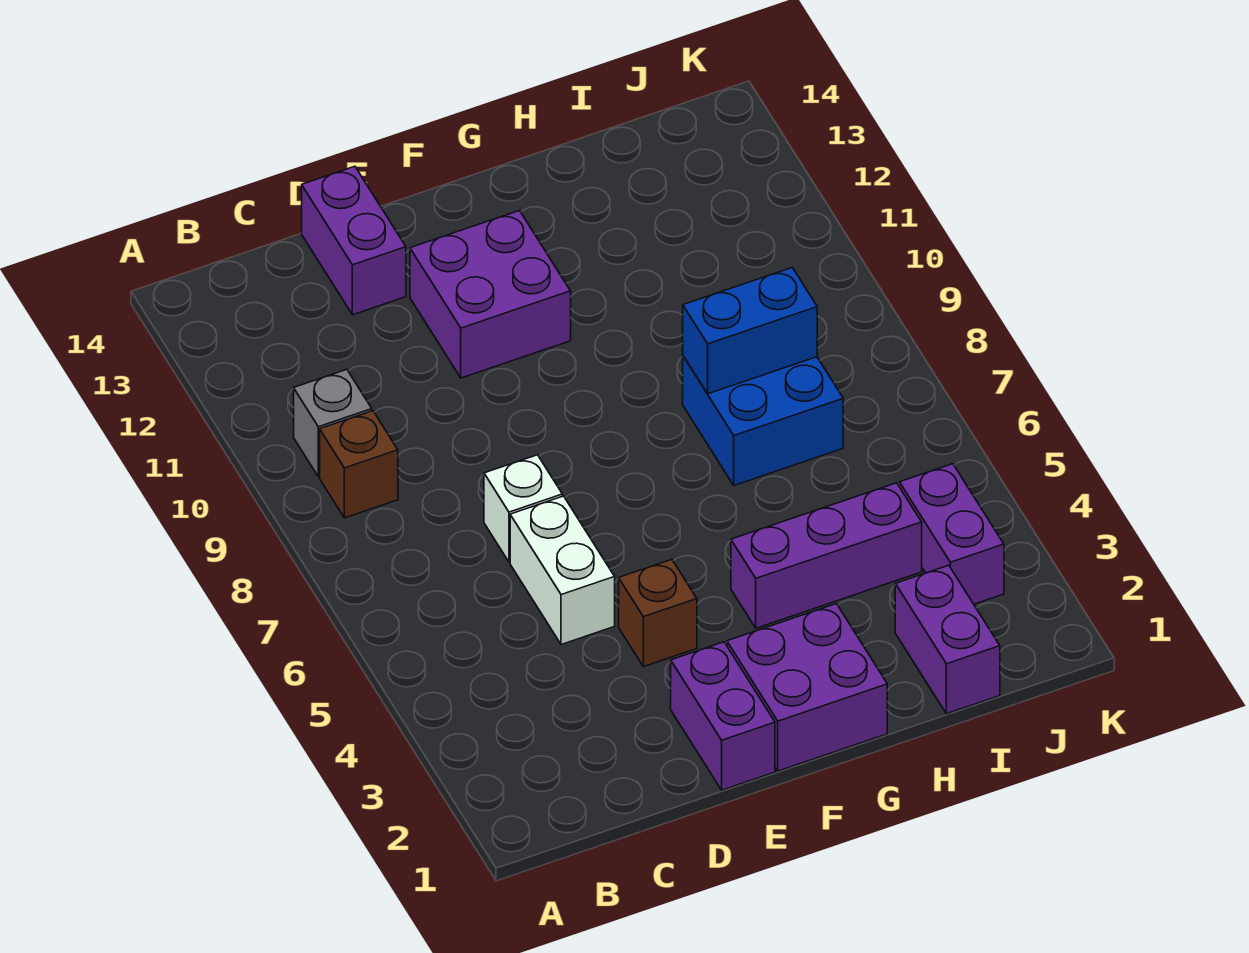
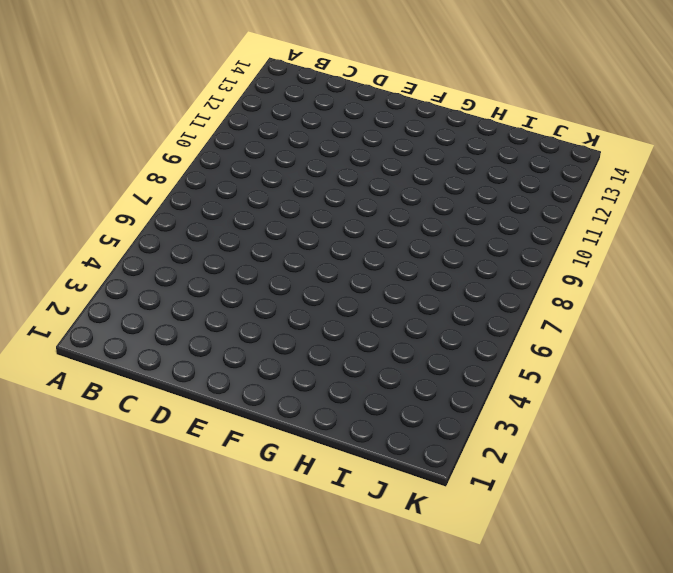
none -> brown 1x1 brick [320,411,398,518]
none -> grey 1x1 brick [294,370,372,477]
none -> white 1x2 brick [510,496,615,645]

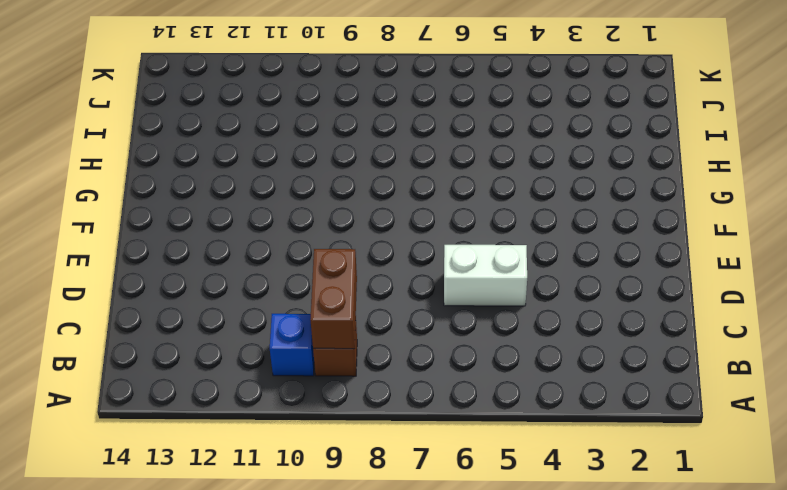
brown 1x2 brick [310,249,357,349] -> none
blue 1x1 brick [270,314,314,376] -> grey 1x1 brick [294,370,372,477]
none -> white 1x1 brick [484,455,562,562]
none -> purple 1x2 brick [302,166,406,315]
none -> purple 1x2 brick [671,642,775,790]

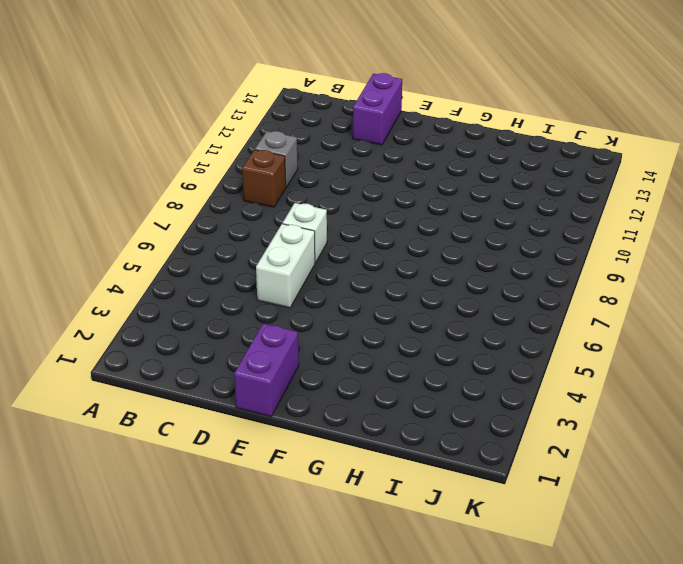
none -> brown 1x1 brick [619,559,697,667]
none -> purple 2x2 brick [410,211,571,378]
none -> purple 2x2 brick [727,604,887,771]

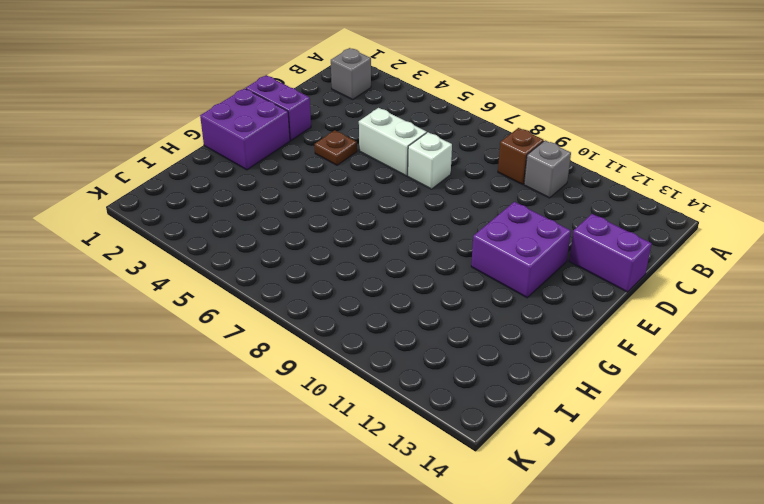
grey 1x1 brick [331,48,371,100] -> none
brown 1x1 plate [315,130,357,165] -> brown 1x1 brick [619,559,697,667]
none -> purple 1x3 brick [731,483,922,628]
none -> blue 2x2 brick [683,356,843,485]
none -> purple 1x2 brick [895,565,1000,714]

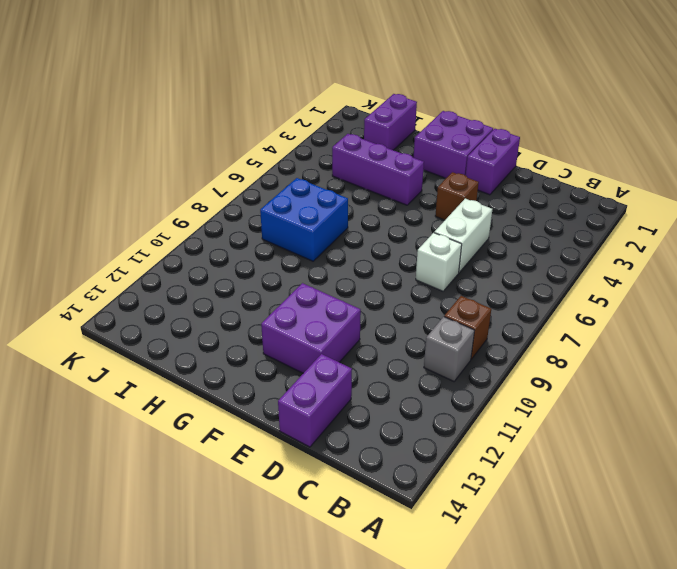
none -> purple 1x2 brick [899,464,1004,604]
none -> blue 1x2 brick [683,268,817,394]

